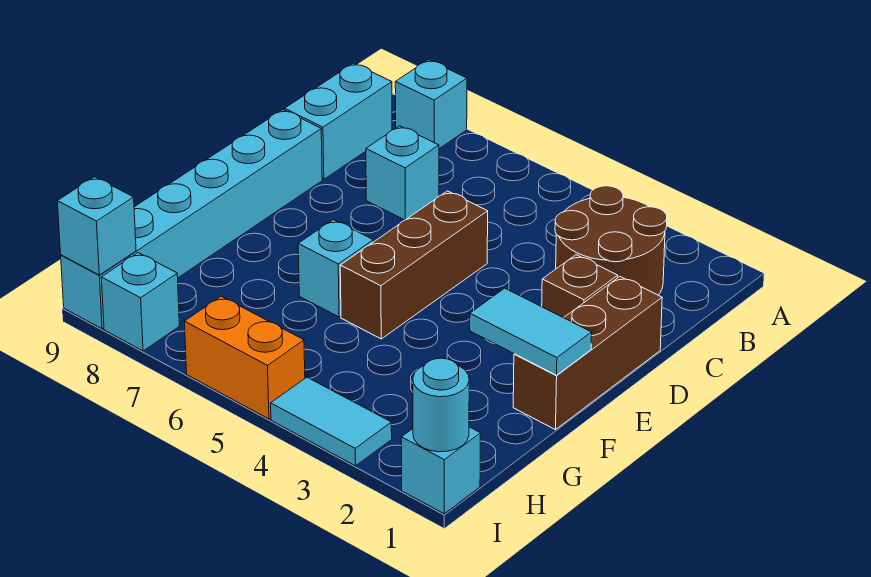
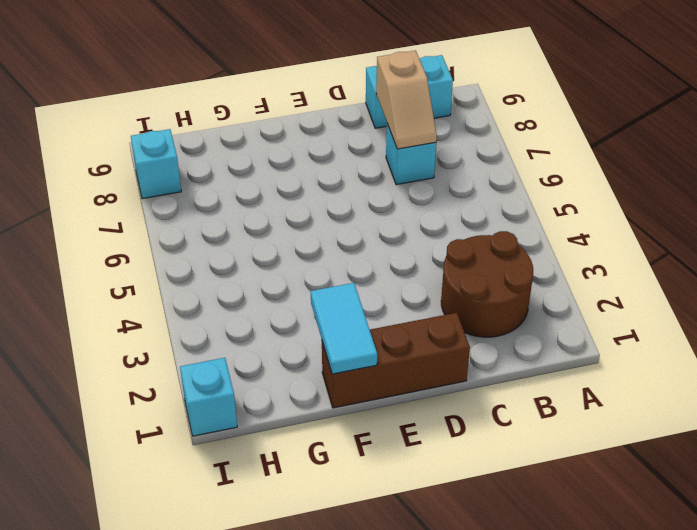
tan 1x2 slope [376,50,437,149] -> none
none -> cyan 1x1 brick [395,60,467,149]
none -> brown 1x1 brick [542,255,618,318]
none -> brown 1x3 brick [340,191,488,339]

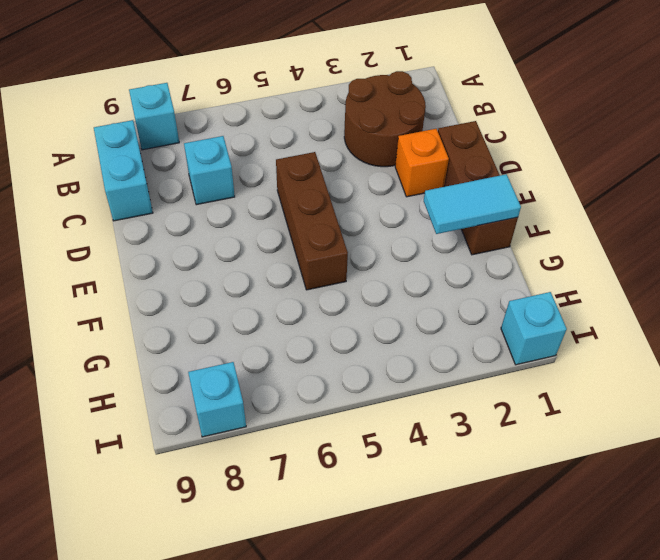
orange 1x1 brick [395,129,449,197] -> brown 1x1 brick [542,255,618,318]
none -> cyan 1x6 brick [61,110,322,329]
none -> cyan 1x1 brick [298,220,373,317]
none -> cyan 1x2 tile [271,377,392,466]

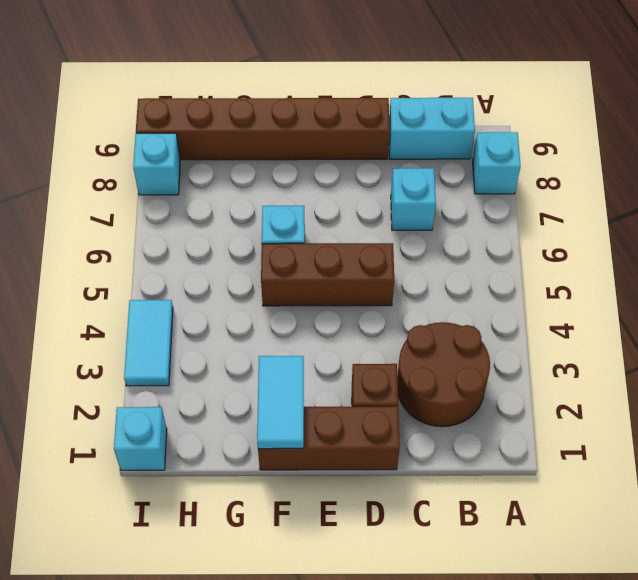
brown 1x6 brick [136,98,390,160] -> cyan 1x6 brick [61,110,322,329]
none -> orange 1x2 brick [185,296,305,419]
none -> cyan 1x1 round brick [413,358,469,452]
none -> cyan 1x1 brick [57,177,136,275]

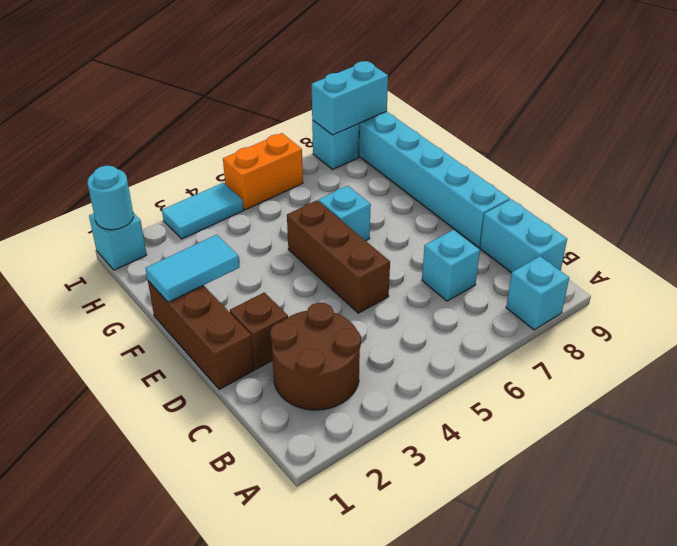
cyan 1x2 brick [312,61,388,135] -> cyan 1x1 brick [57,177,136,275]

